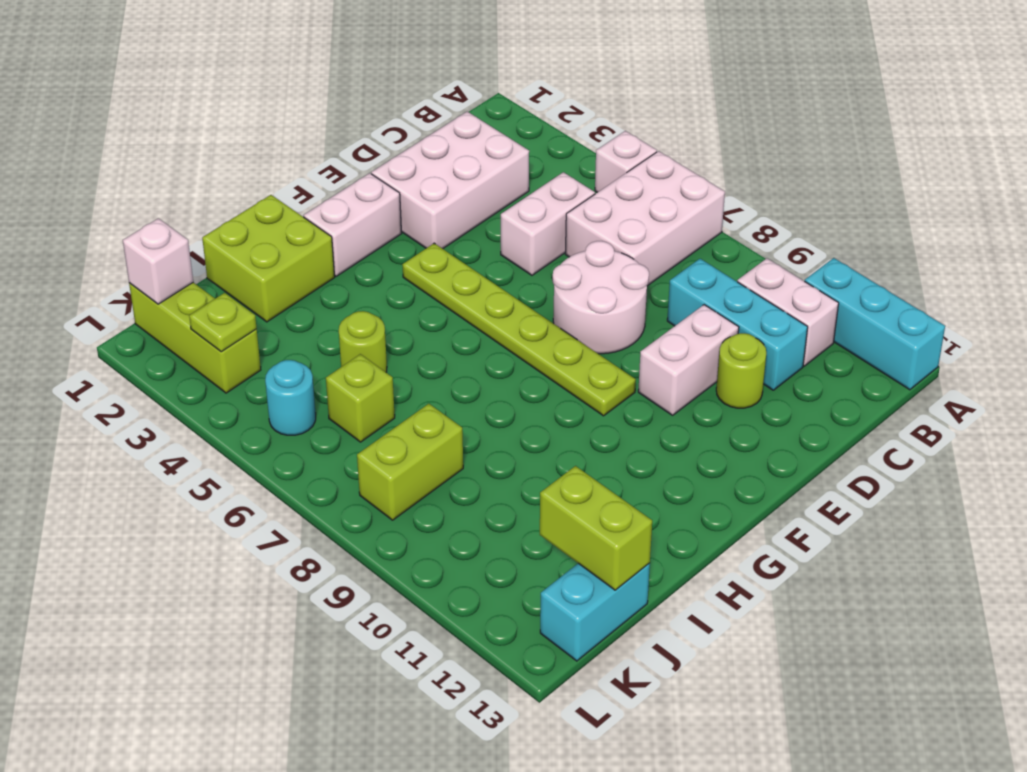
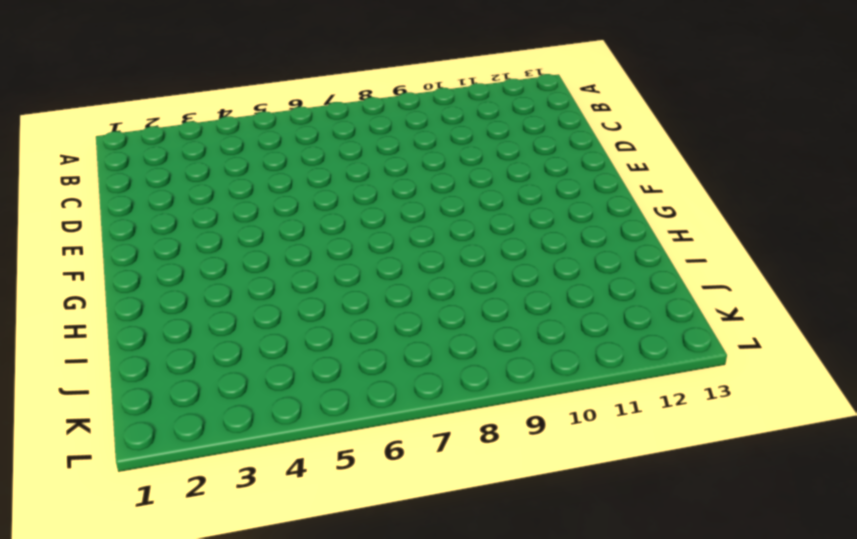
none -> white 1x1 brick [595,131,657,192]
none -> white 2x3 brick [565,151,725,286]
none -> cyan 1x3 brick [805,258,945,390]

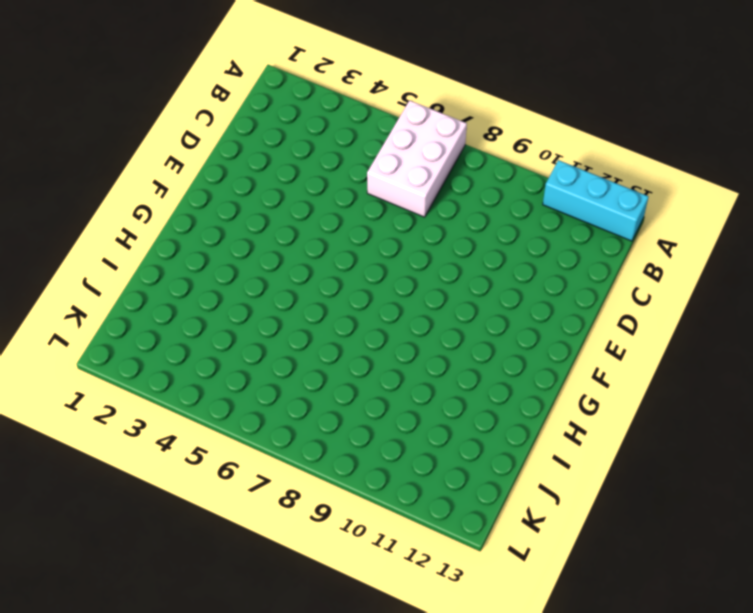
none -> white 1x1 brick [595,131,657,192]
none -> white 1x2 brick [737,258,839,366]
none -> white 2x3 brick [371,112,529,249]

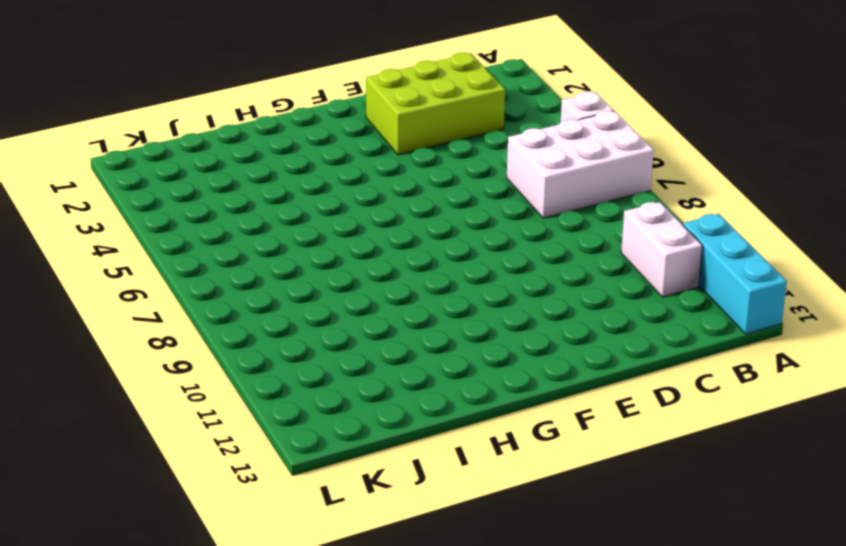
lime 2x3 brick [366,53,505,155] -> white 2x3 brick [371,112,529,249]
none -> white 1x2 brick [501,172,595,275]
none -> cyan 1x3 brick [667,259,808,390]
none -> white 2x2 round brick [553,241,649,354]

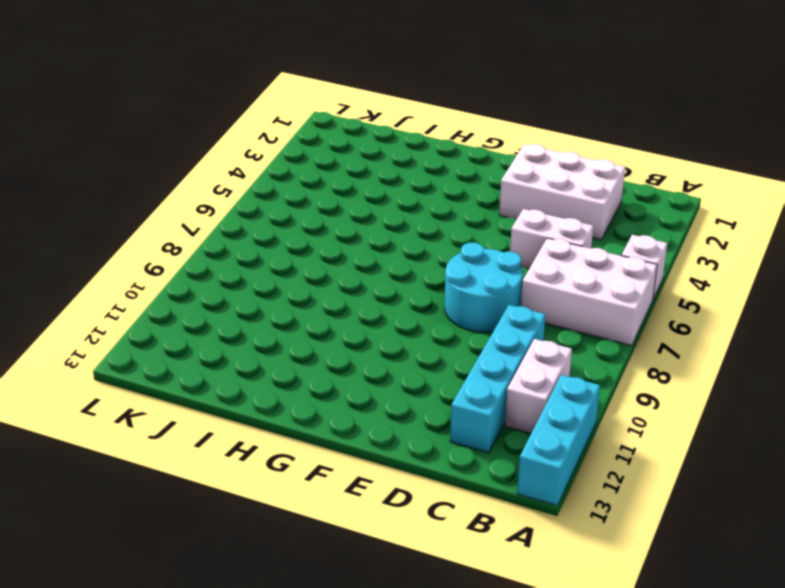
cyan 1x4 brick [450,305,545,453] -> cyan 1x3 brick [667,259,808,390]
cyan 2x2 round brick [445,243,523,332] -> white 2x2 round brick [553,241,649,354]
none -> white 1x2 brick [638,305,739,415]
none -> lime 1x1 round brick [716,333,766,408]
none -> white 1x2 brick [304,173,402,276]

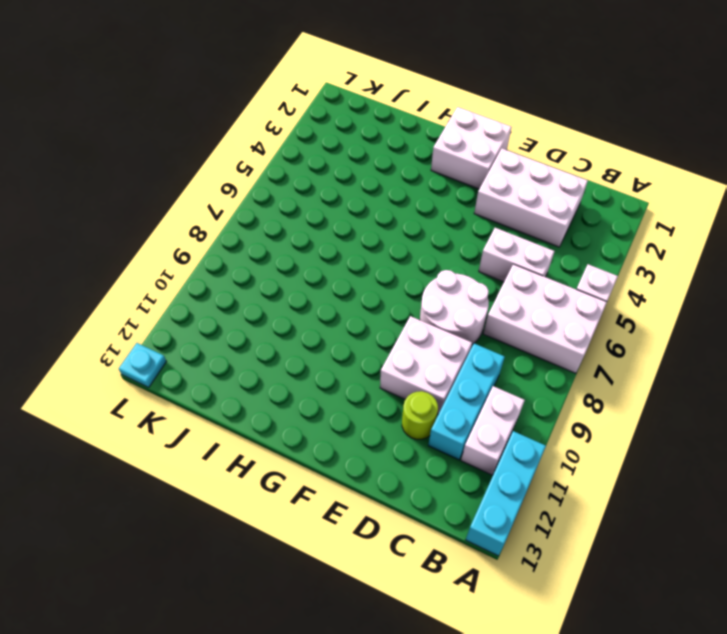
white 2x2 brick [380,316,472,414] -> white 1x2 brick [638,305,739,415]
white 2x2 brick [431,107,512,189] -> white 1x2 brick [304,173,402,276]
cyan 1x1 plate [119,343,166,387] -> none
none -> lime 1x6 plate [402,243,636,416]
none -> lime 2x2 brick [202,195,335,322]
none -> lime 1x1 round brick [339,311,387,372]

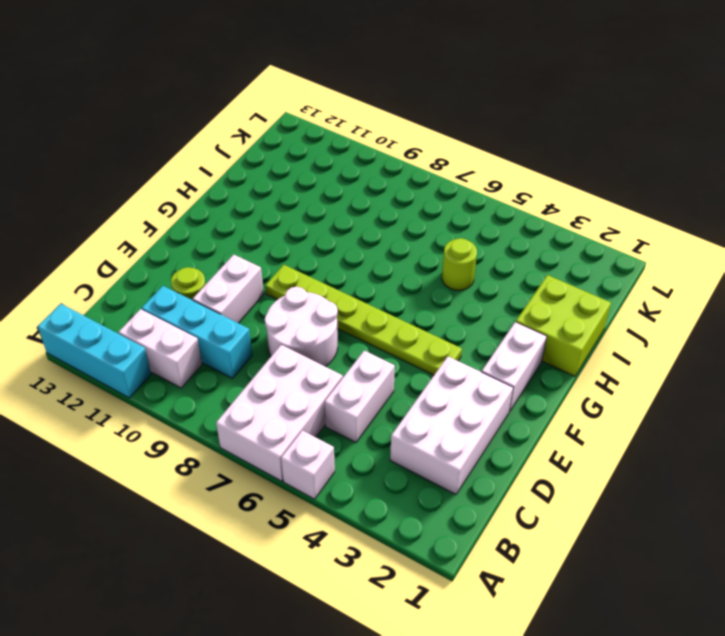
none -> lime 1x1 brick [326,354,395,442]
none -> lime 1x2 brick [357,404,463,520]
none -> cyan 1x2 brick [540,563,650,661]

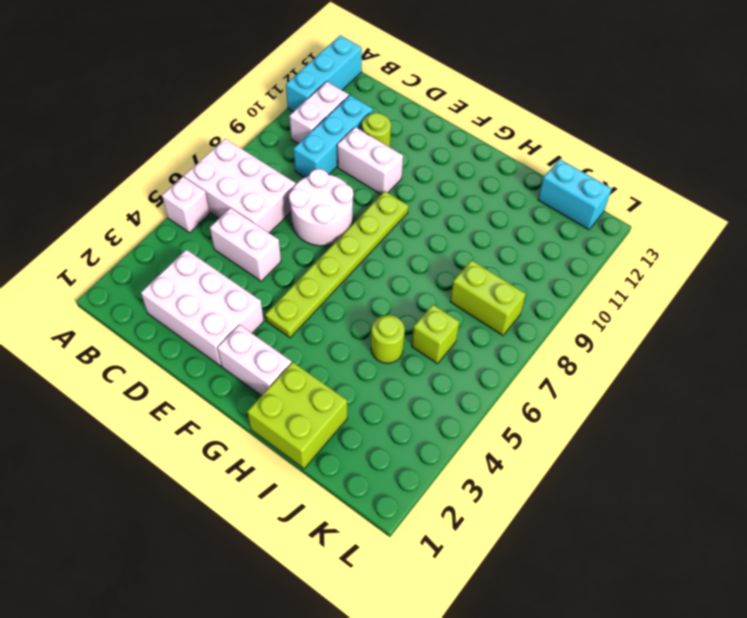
none -> lime 1x3 brick [129,283,261,393]
none -> cyan 1x1 round brick [265,360,316,435]
none -> lime 1x2 brick [540,466,652,590]

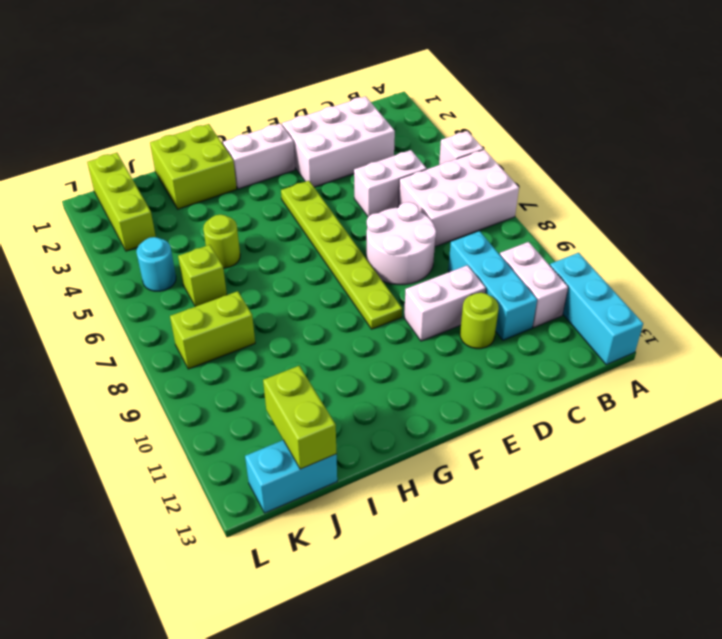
none -> white 1x1 brick [123,218,193,304]
none -> lime 1x1 plate [189,293,257,352]

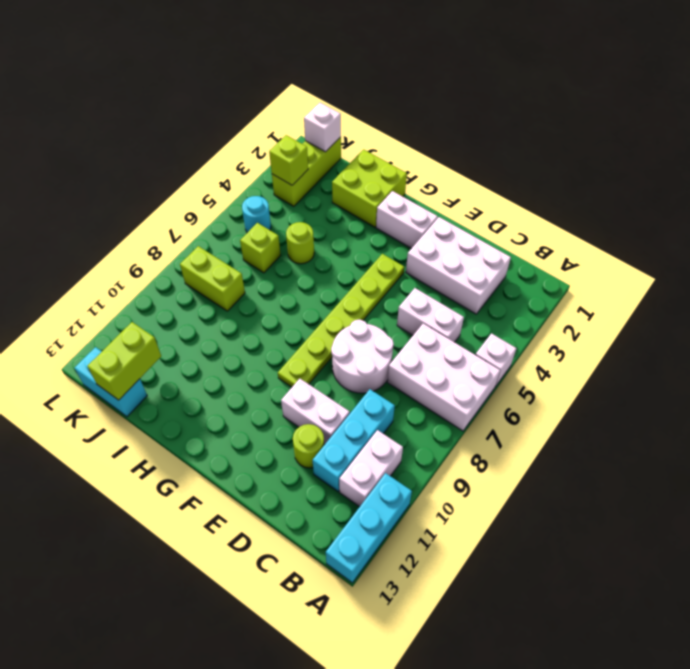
lime 1x1 brick [269,135,308,185] -> lime 1x1 plate [189,293,257,352]

